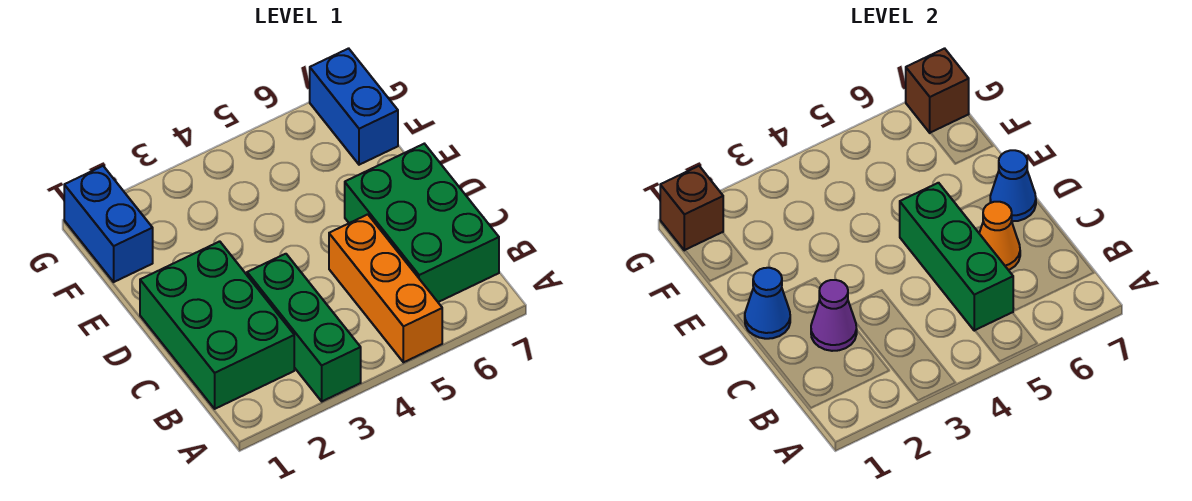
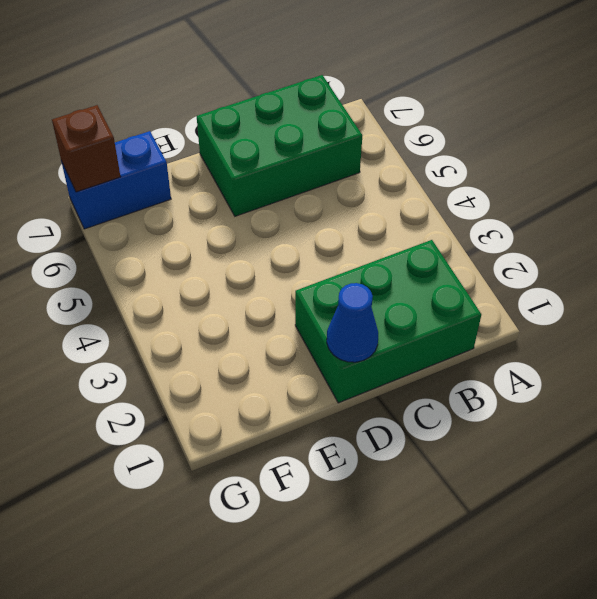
none -> green 1x3 brick [247,254,361,401]
none -> orange 1x3 brick [329,214,442,362]
none -> blue 1x2 brick [64,166,153,282]

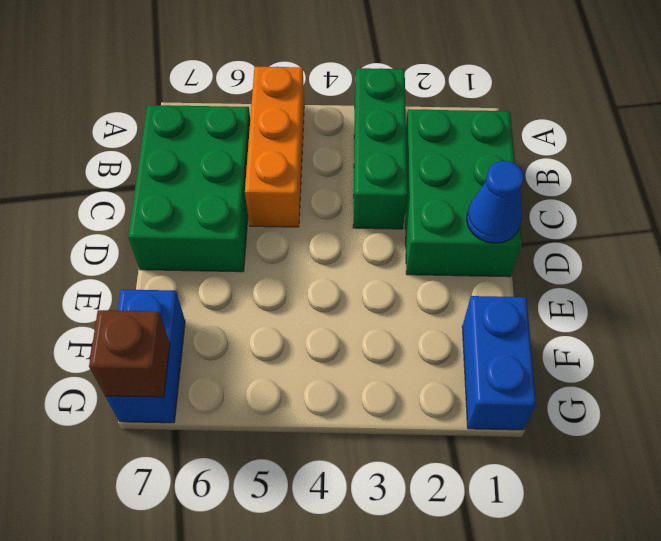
none -> green 1x3 brick [900,183,1013,331]
none -> purple 1x1 cone [811,280,857,351]
none -> orange 1x1 cone [979,202,1020,270]

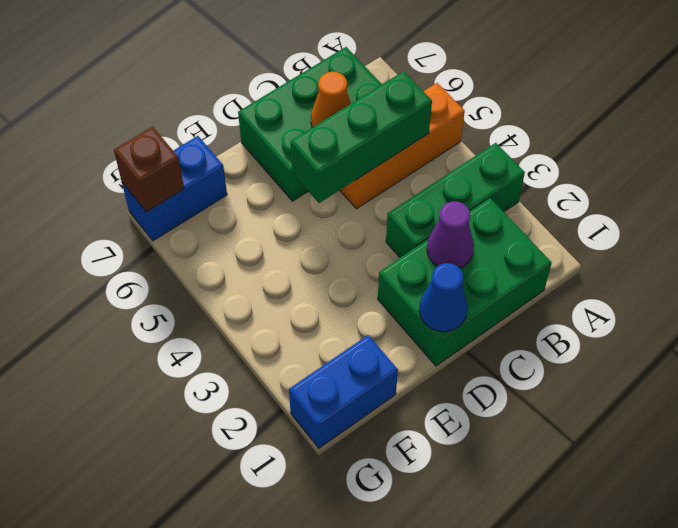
none -> blue 1x1 cone [990,150,1036,221]
none -> brown 1x1 brick [660,166,723,250]

